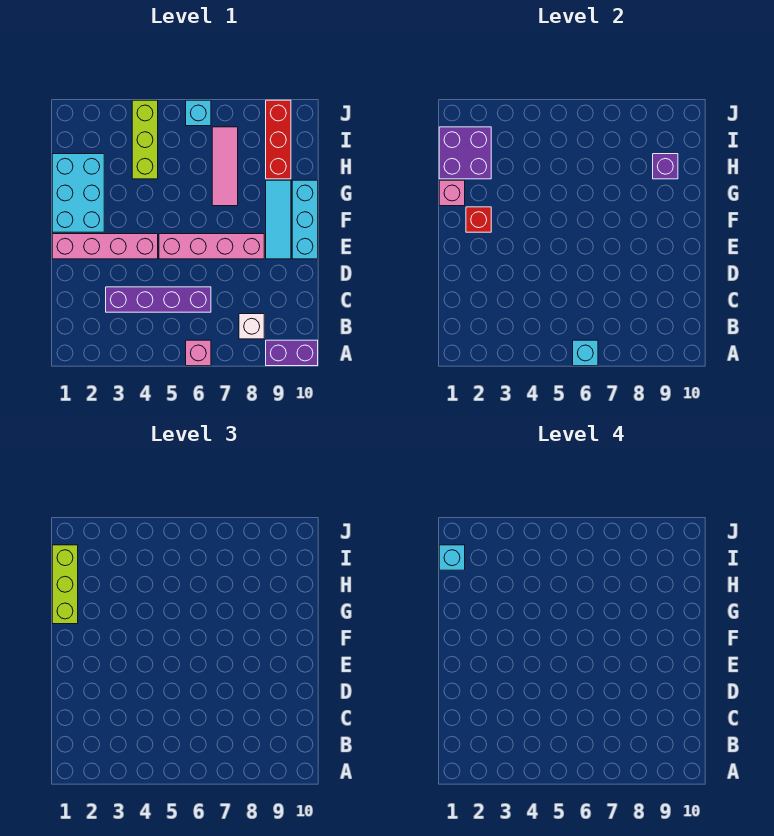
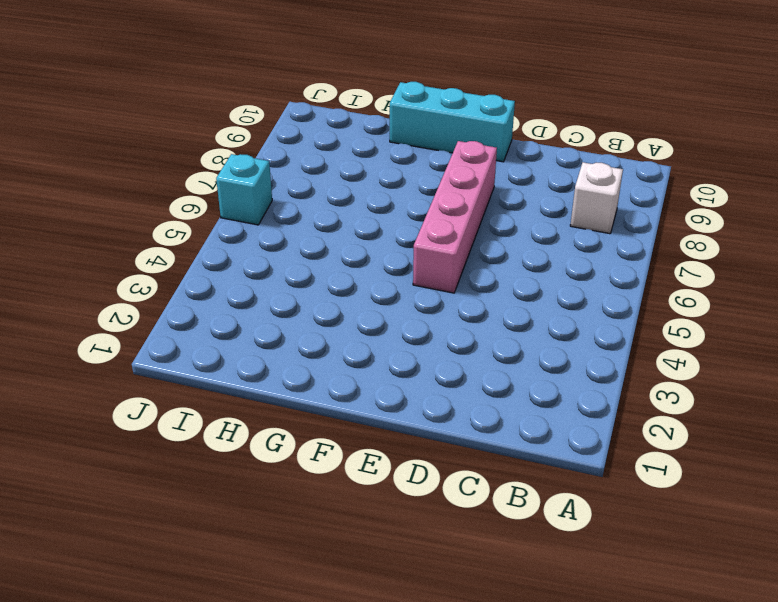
none -> pink 1x1 brick [186,340,211,366]
none -> purple 1x2 brick [266,340,318,366]
none -> purple 1x4 brick [106,287,211,312]

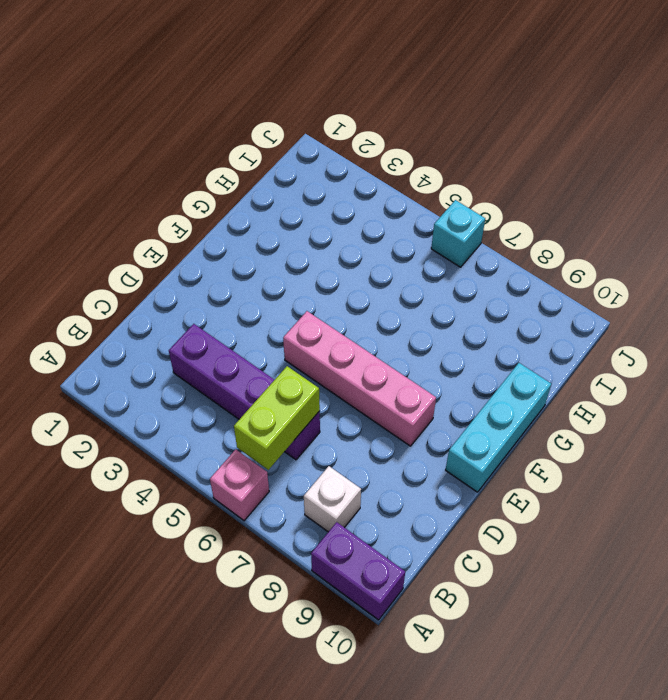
lime 1x2 brick [234,366,320,470] -> none
none -> pink 1x4 brick [52,234,158,259]
none -> cyan 1x3 tile [266,180,291,259]
none -> cyan 2x3 brick [52,154,104,232]

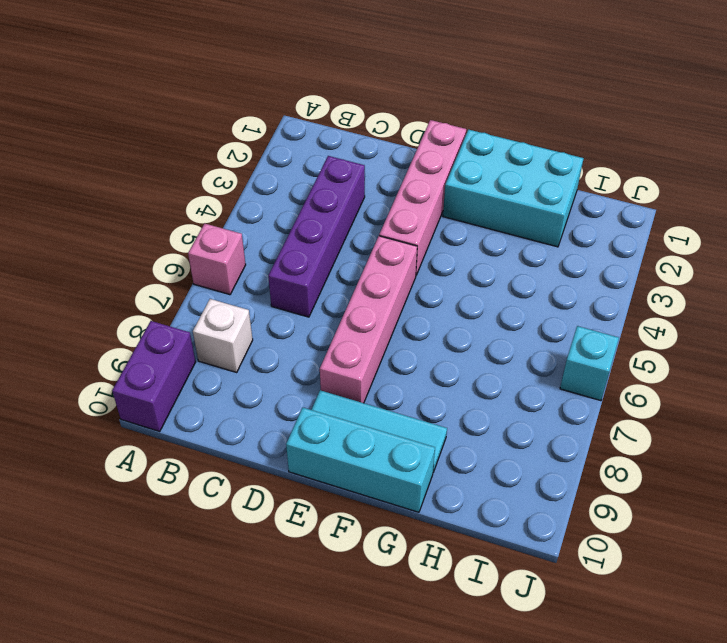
none -> pink 1x3 tile [212,127,238,206]
none -> lime 1x3 brick [132,100,158,179]
none -> red 1x3 brick [266,100,291,179]

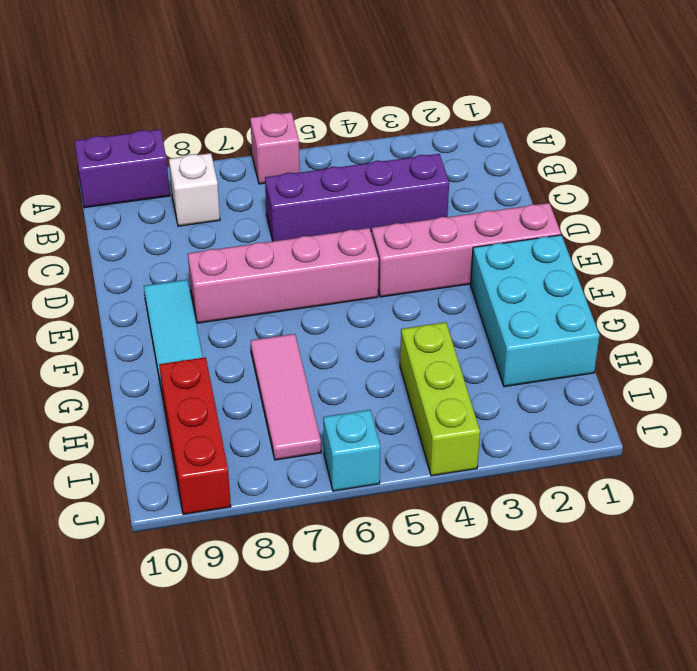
none -> cyan 1x3 brick [292,180,318,259]
none -> cyan 1x1 brick [573,340,598,366]
none -> red 1x1 brick [466,207,491,232]

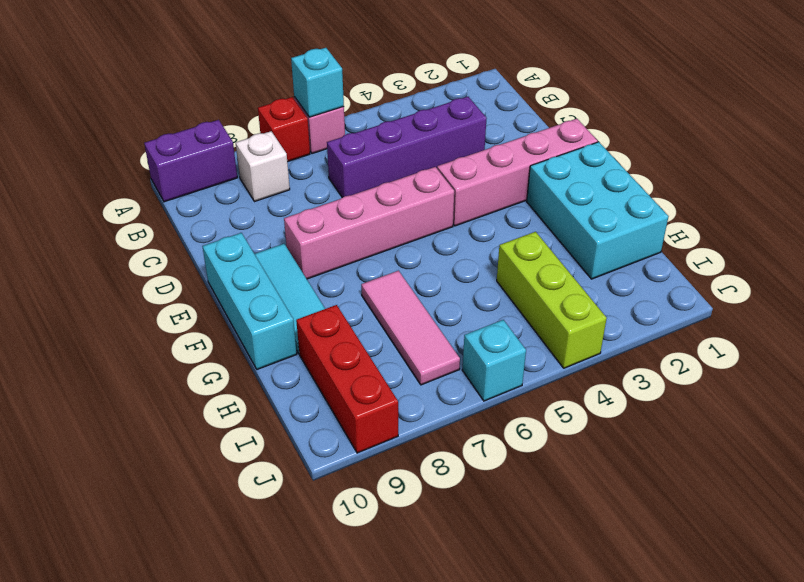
red 1x1 brick [258,97,310,162] -> red 1x1 brick moved to [466,207,491,232]
none -> pink 1x1 brick [439,180,465,206]
none -> purple 2x2 brick [439,127,491,179]
none -> purple 1x1 brick [653,154,678,179]

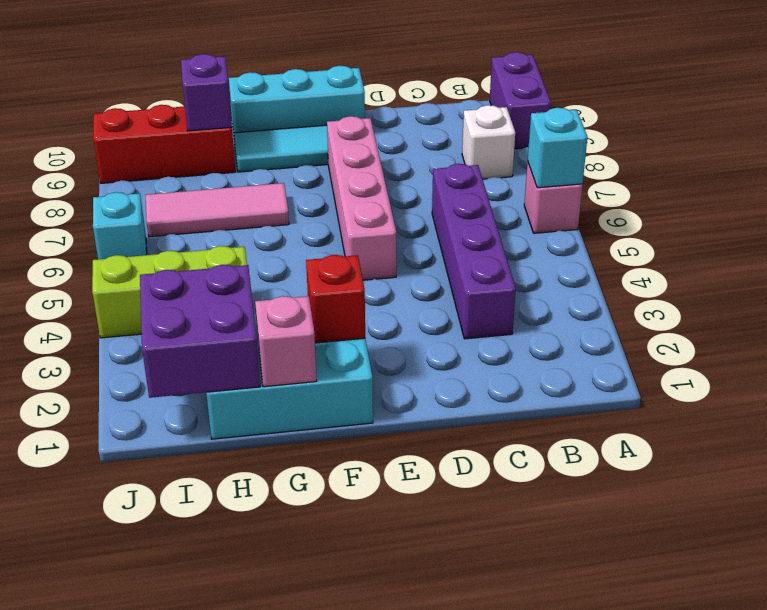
none -> pink 1x4 brick [52,234,158,259]
none -> lime 1x3 brick [52,545,78,624]
none -> cyan 1x1 brick [439,545,465,570]

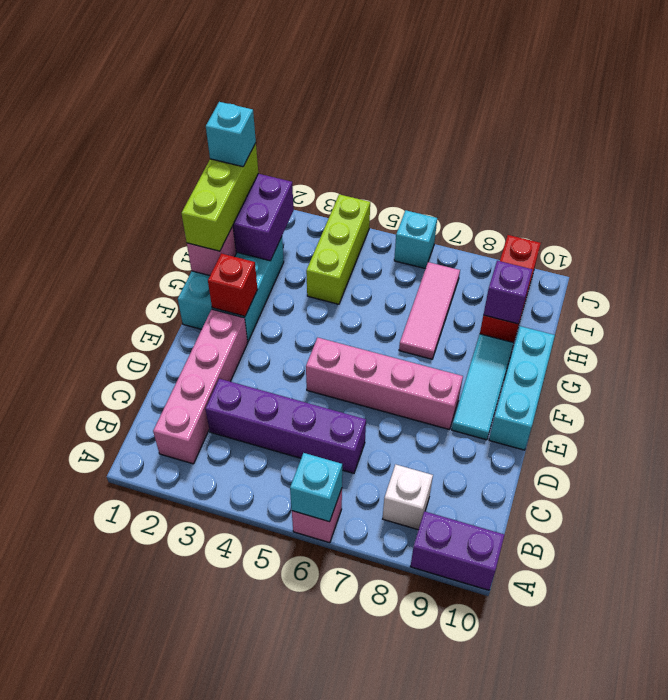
pink 1x4 brick [153,309,248,464] -> pink 1x4 brick turned to [52,234,158,259]

